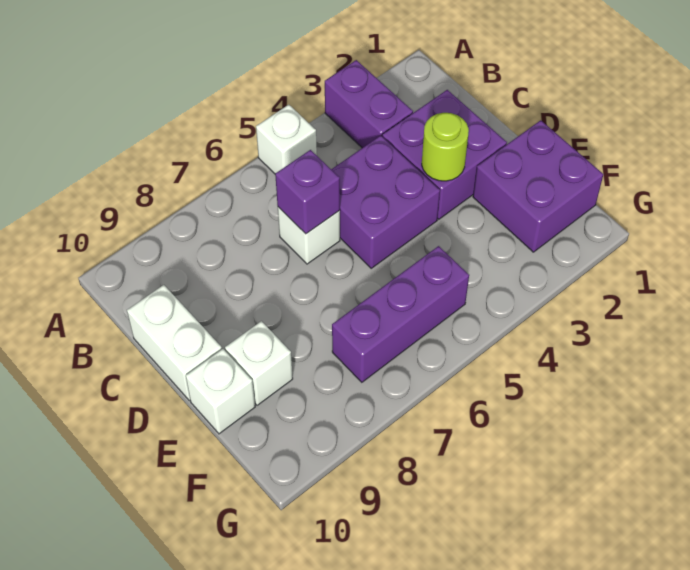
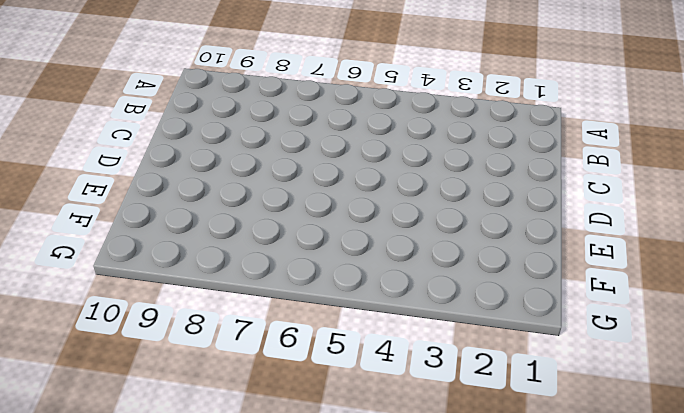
none -> purple 1x2 brick [325,60,413,148]
none -> white 1x1 brick [256,105,317,174]
none -> purple 2x2 brick [382,90,507,219]

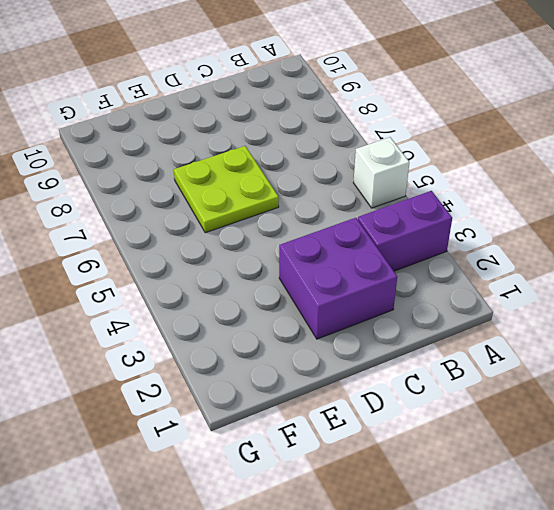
lime 2x2 plate [174,146,279,233] -> none
none -> purple 2x2 brick [331,136,440,268]
none -> white 1x1 brick [278,207,340,264]
none -> white 1x2 brick [127,285,222,401]

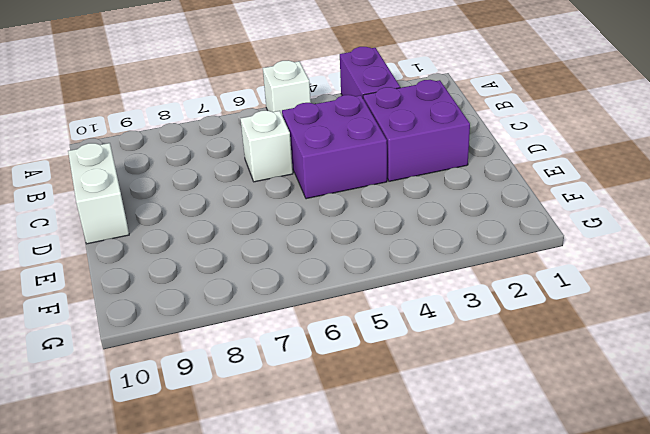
none -> purple 2x2 brick [473,120,603,252]
none -> white 1x1 brick [225,321,293,405]
none -> white 1x1 brick [186,349,255,434]

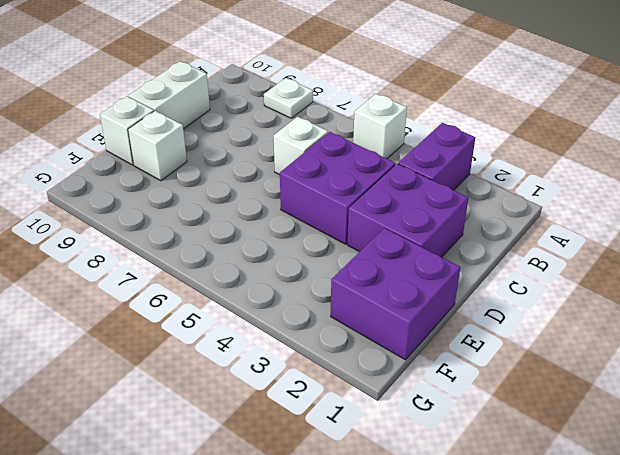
white 1x1 plate [264,78,313,118] -> none
none -> purple 1x3 brick [332,246,469,382]
none -> purple 1x1 brick [275,150,340,234]
none -> lime 1x1 round brick [422,113,469,181]

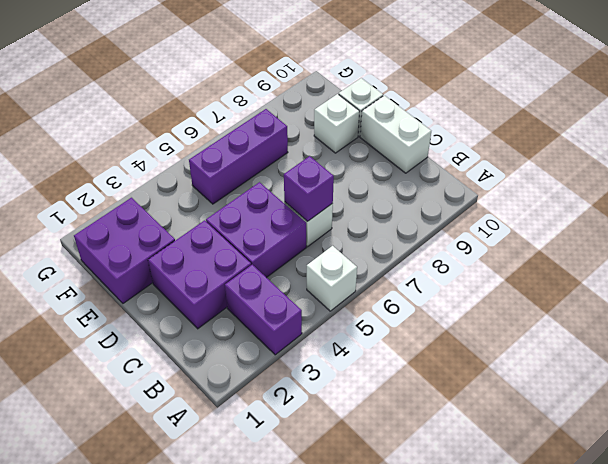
none -> lime 1x1 round brick [422,113,469,181]

